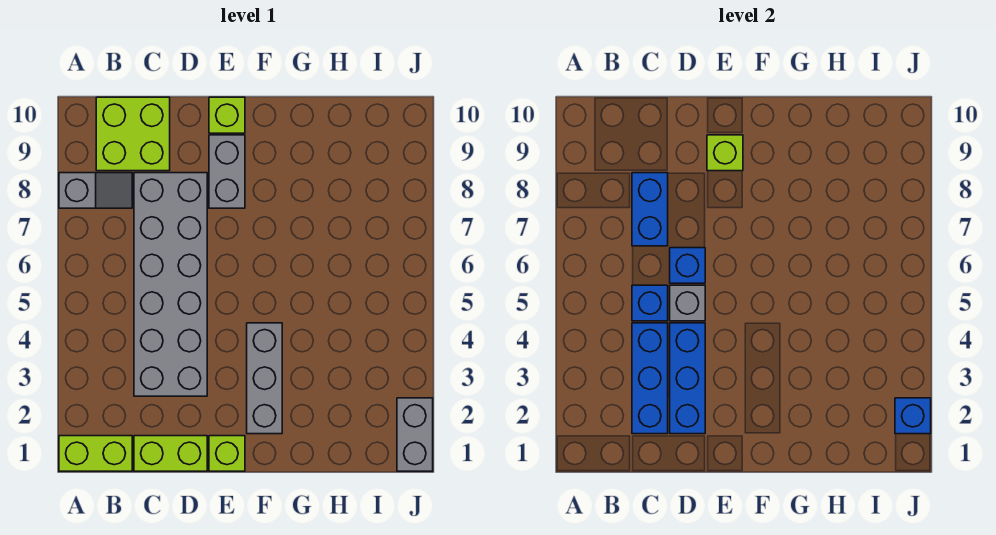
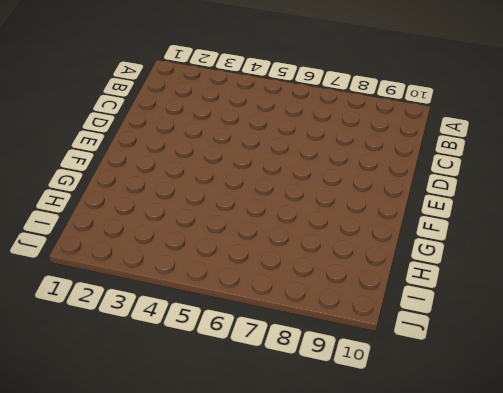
none -> lime 1x2 brick [59,436,132,471]
none -> grey 1x2 slope [59,173,132,208]
none -> lime 2x2 brick [96,97,170,171]

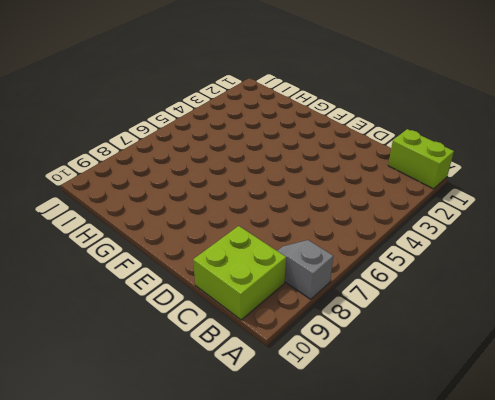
none -> lime 1x2 brick [134,436,207,471]
none -> grey 2x6 brick [134,173,207,396]
none -> lime 1x1 brick [209,436,245,471]

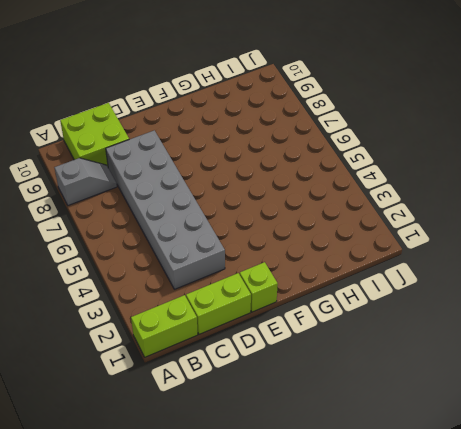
none -> grey 1x2 brick [209,135,245,208]
none -> lime 1x1 brick [209,97,245,133]
none -> grey 1x3 brick [247,323,282,434]

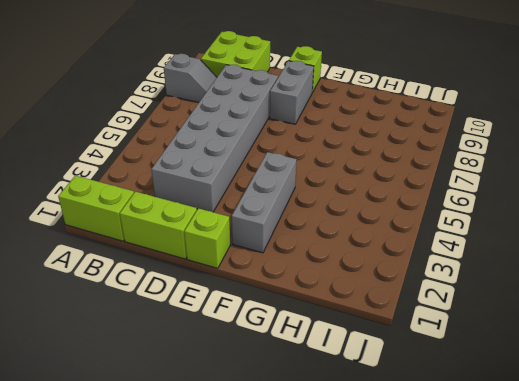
none -> grey 1x2 brick [397,398,433,471]
none -> blue 1x3 brick [632,323,668,434]
none -> blue 1x1 brick [632,285,668,321]

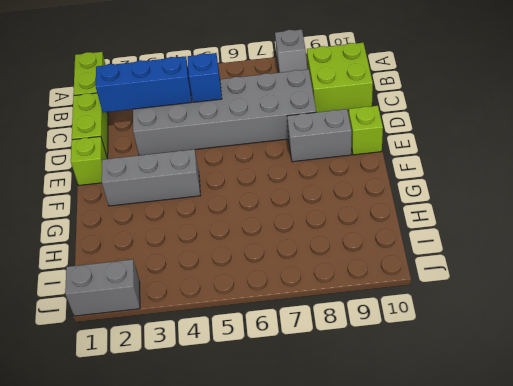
none -> blue 1x2 brick [632,173,668,246]
none -> blue 1x3 brick [670,323,705,434]
none -> grey 1x1 brick [670,285,705,321]

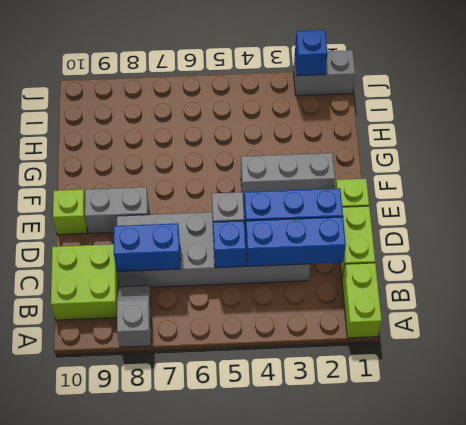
none -> blue 1x1 brick [670,248,705,283]
none -> lime 1x1 brick [707,135,743,171]

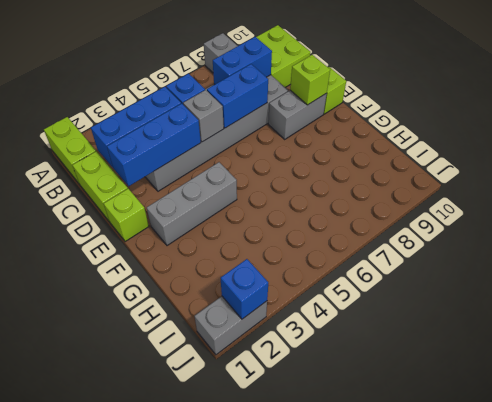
blue 1x2 brick [207,64,268,128] -> blue 1x1 brick [670,248,705,283]

